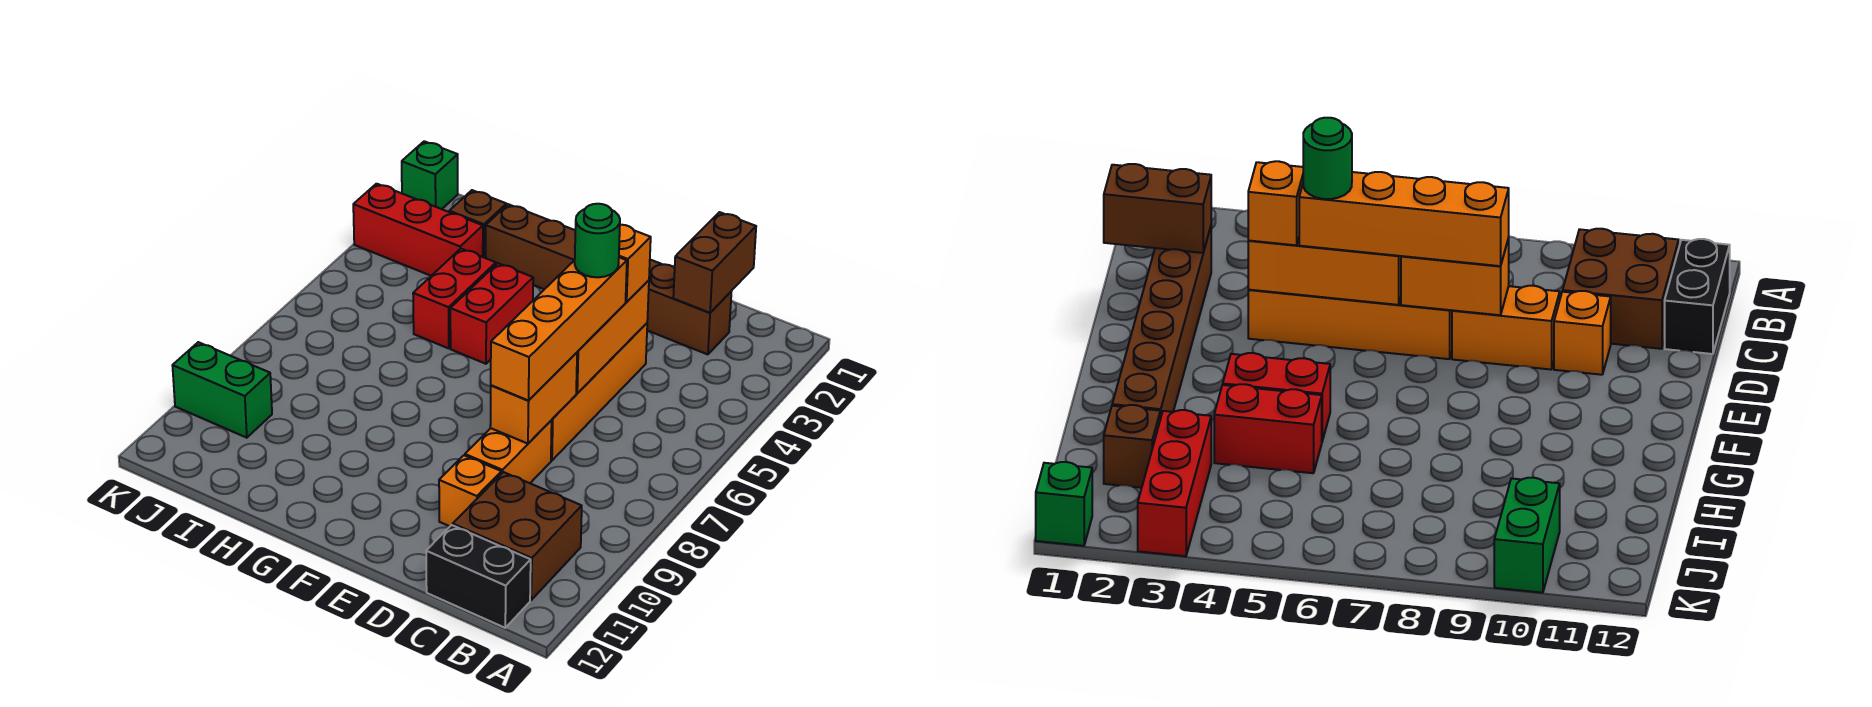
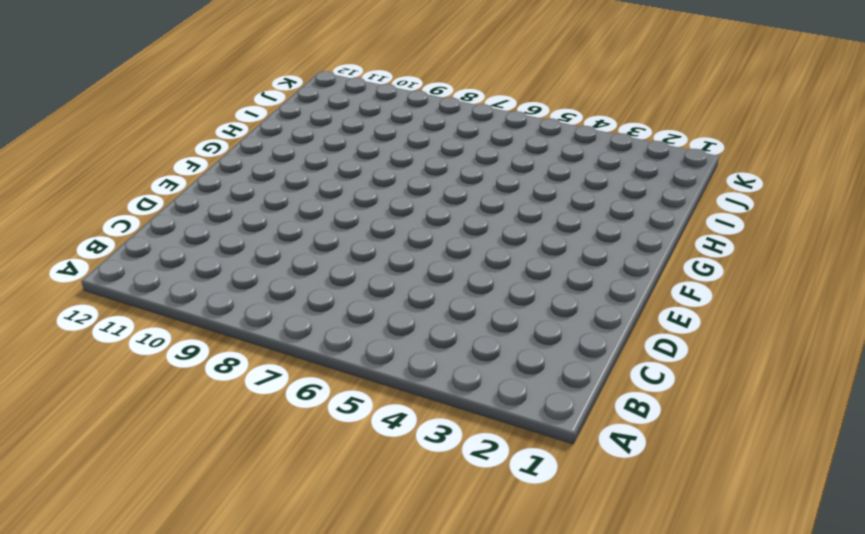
none -> brown 2x2 brick [453,472,582,600]
none -> black 1x2 brick [426,525,531,628]
none -> brown 1x6 brick [486,204,731,354]

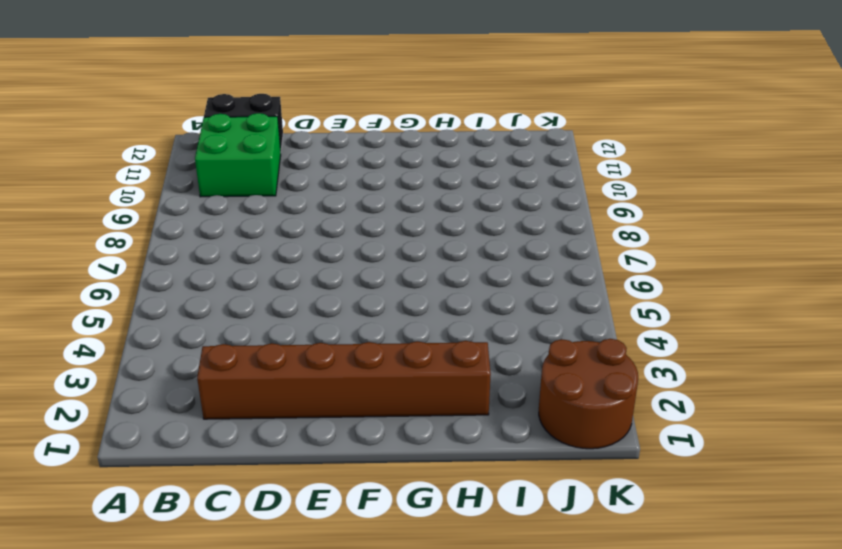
green 2x2 brick [195,113,281,197] -> brown 2x2 brick [453,472,582,600]
brown 2x2 round brick [539,339,638,449] -> green 1x1 brick [402,141,458,209]
none -> orange 1x4 brick [551,323,647,460]
none -> orange 1x2 brick [465,420,552,483]
none -> orange 1x1 brick [439,455,501,526]

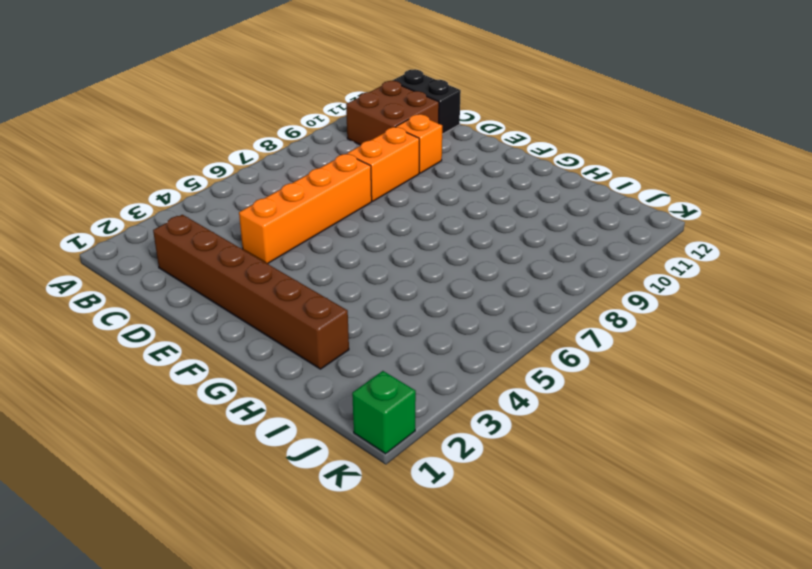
none -> red 1x2 brick [450,263,533,364]
none -> red 1x2 brick [413,249,496,348]
none -> brown 1x1 brick [449,190,506,258]

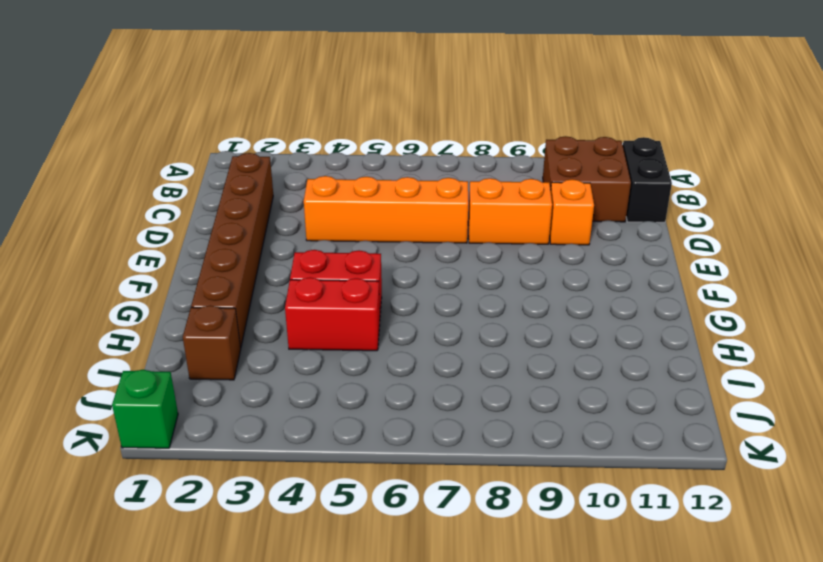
none -> red 1x3 brick [353,184,483,276]
none -> green 1x2 brick [172,342,272,438]
none -> brown 1x2 brick [673,212,756,313]

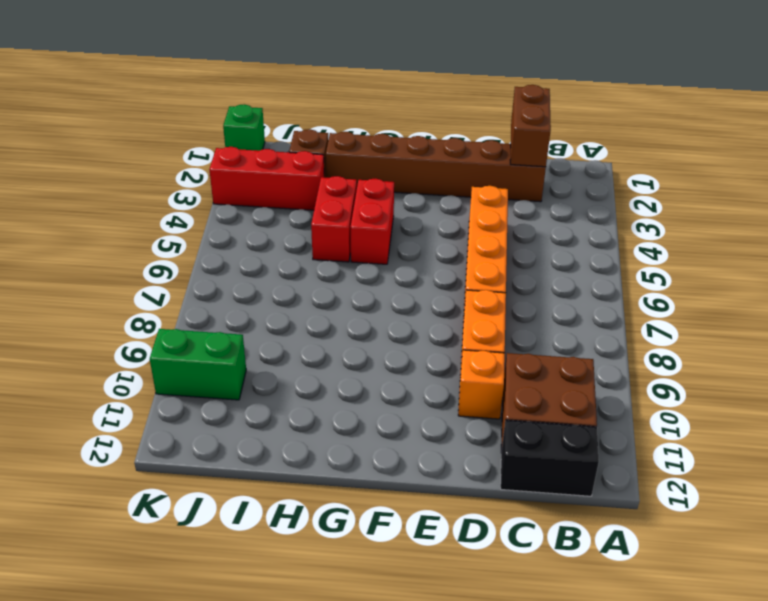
none -> orange 1x3 brick [576,280,649,393]
none -> orange 1x2 brick [490,353,577,444]
none -> orange 1x1 brick [619,225,651,302]

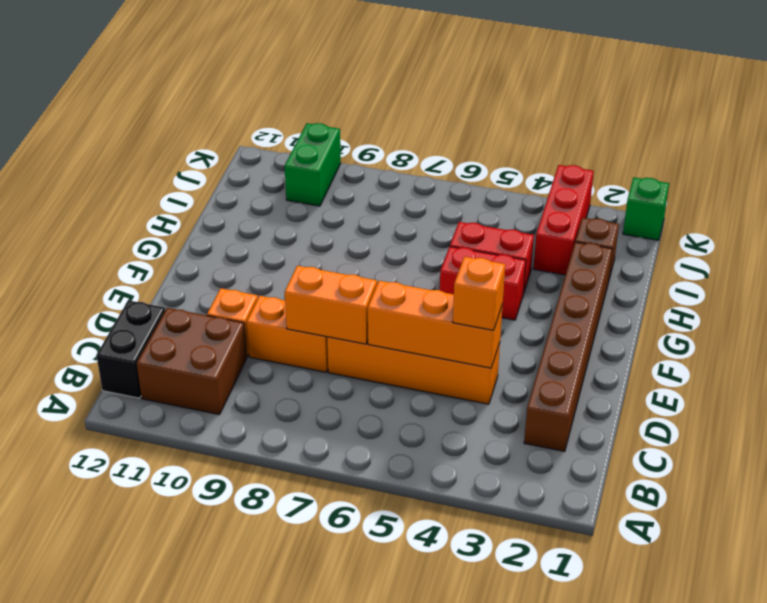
none -> brown 1x2 brick [673,212,756,313]
none -> orange 1x4 brick [491,257,627,401]
none -> green 1x1 round brick [575,204,620,277]

